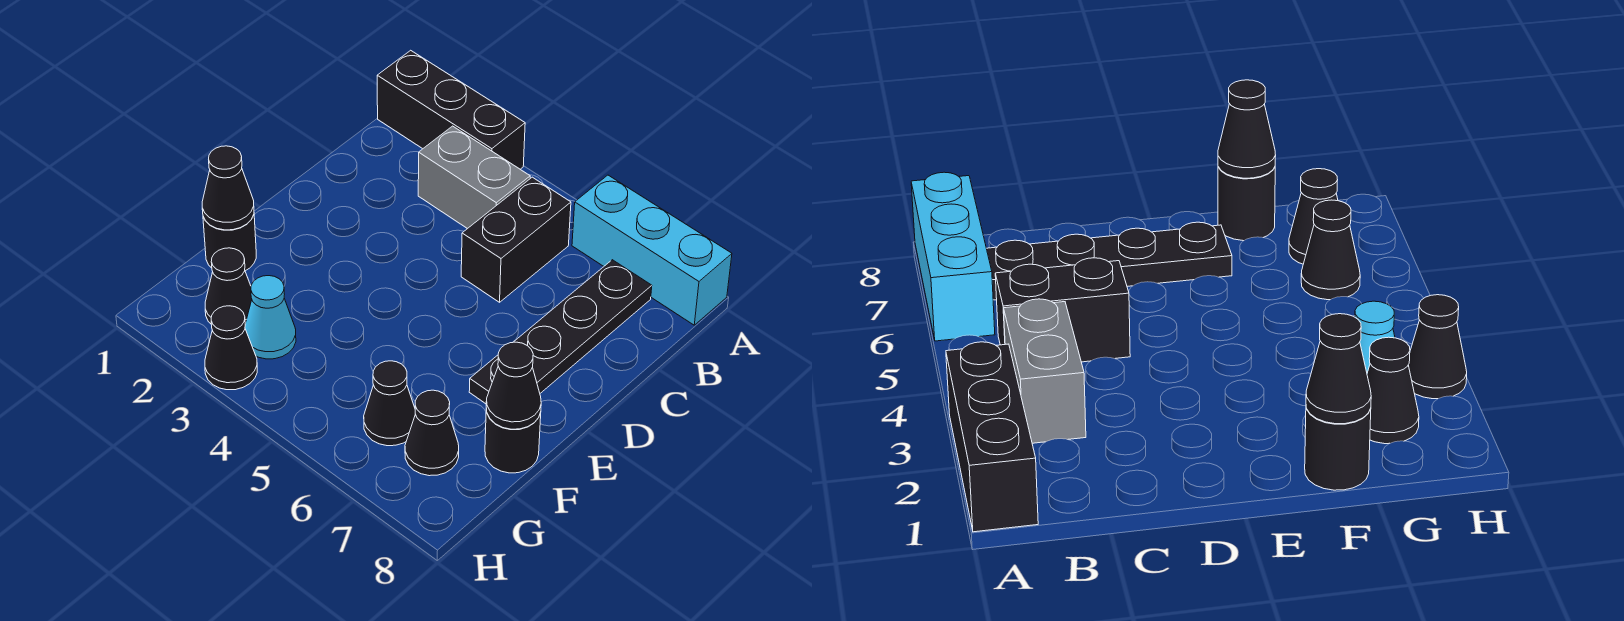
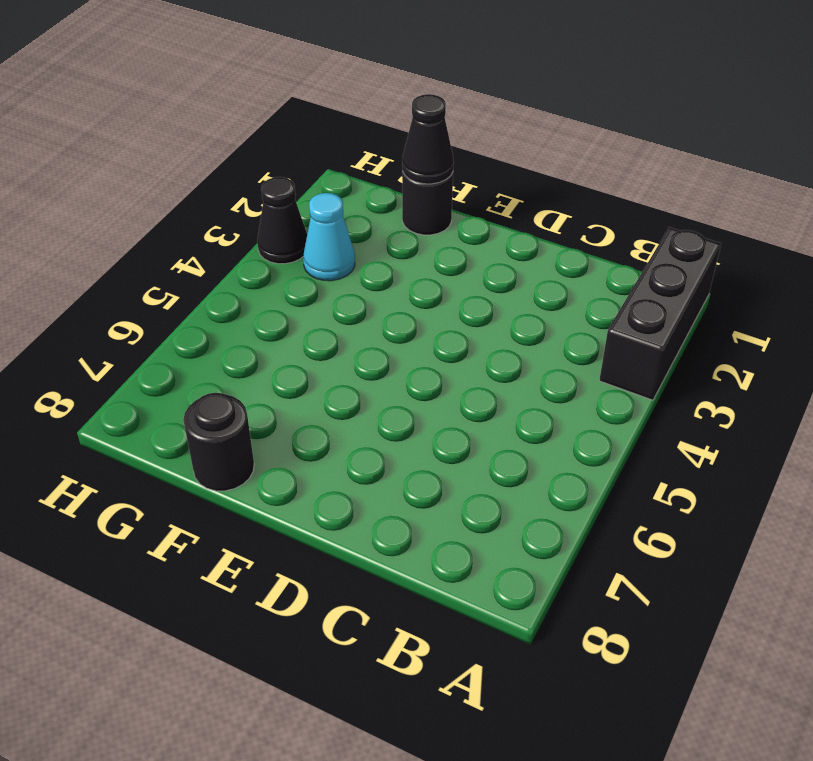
none -> cyan 1x3 brick [572,175,732,325]
none -> grey 1x2 brick [418,126,530,229]
none -> black 1x2 brick [461,177,571,302]

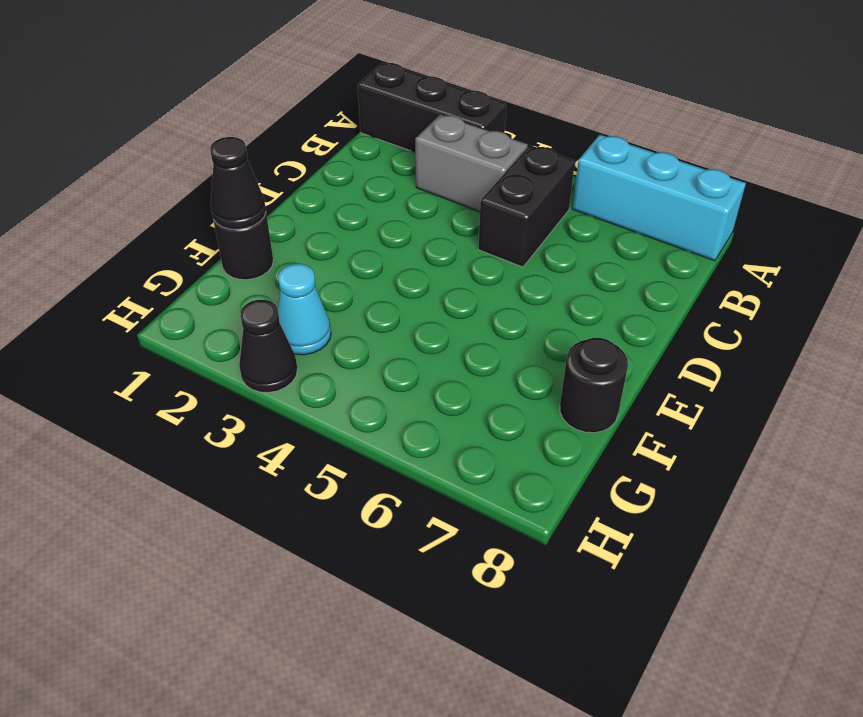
none -> black 1x4 plate [469,260,652,404]
none -> black 1x1 cone [205,248,252,324]
none -> black 1x1 cone [364,361,415,446]

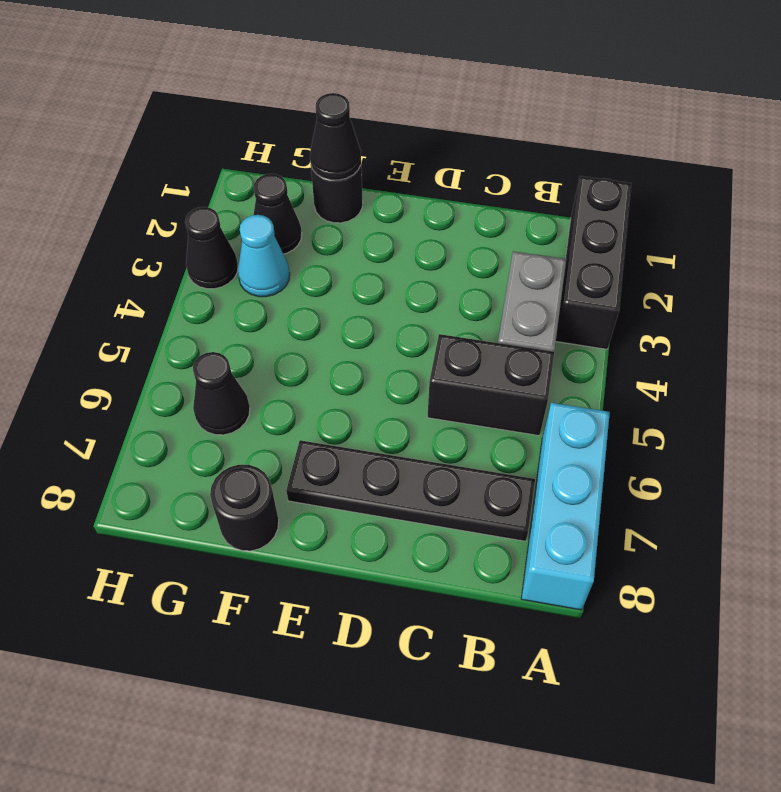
none -> black 1x1 cone [405,390,459,476]
none -> black 1x1 cone [486,342,541,429]

